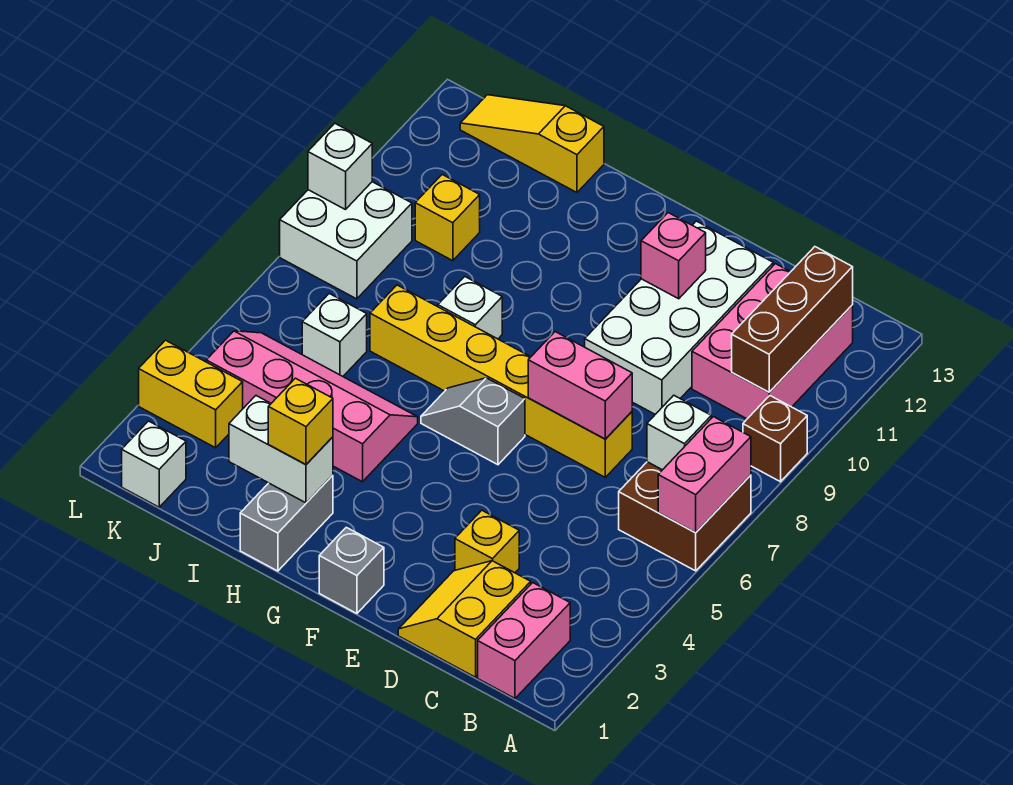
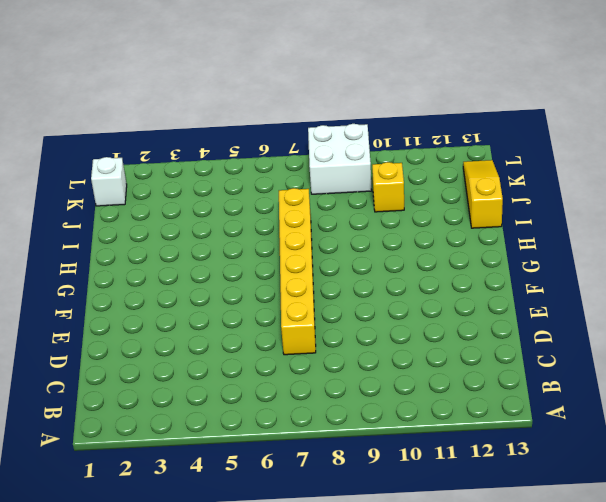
none -> brown 2x2 brick [619,462,751,571]
none -> brown 1x1 brick [743,396,807,482]
none -> pink 1x2 brick [478,583,570,698]

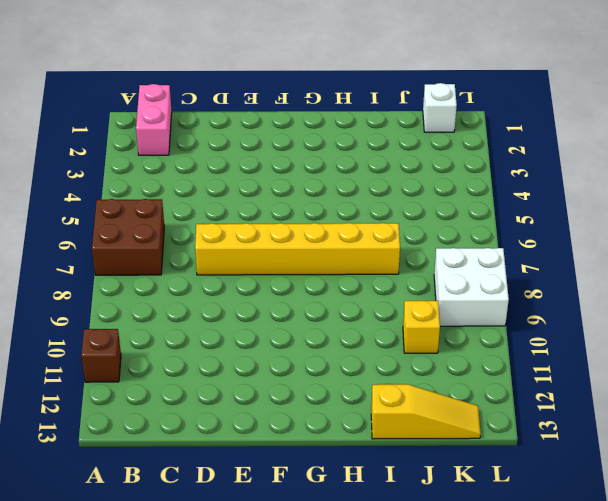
brown 1x1 brick [81,329,121,382] -> brown 1x1 brick moved to [743,396,807,482]
none -> pink 2x3 brick [692,264,853,419]
none -> yellow 2x2 slope [398,561,531,677]
none -> yellow 1x1 brick [455,510,519,573]

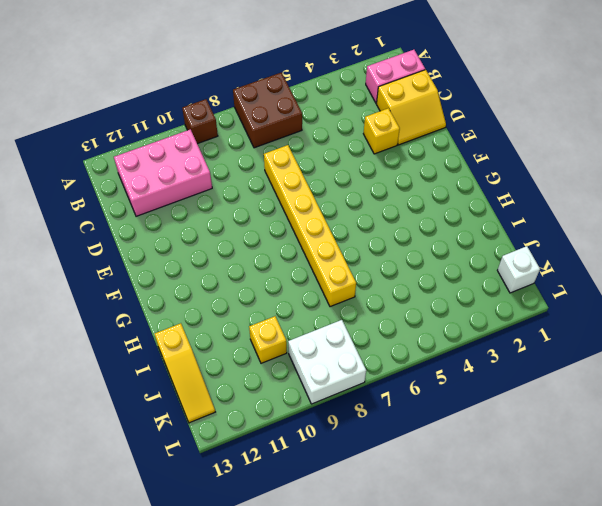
none -> white 2x4 brick [585,221,773,414]
none -> grey 1x1 brick [319,527,384,613]
none -> grey 1x2 slope [421,378,525,465]

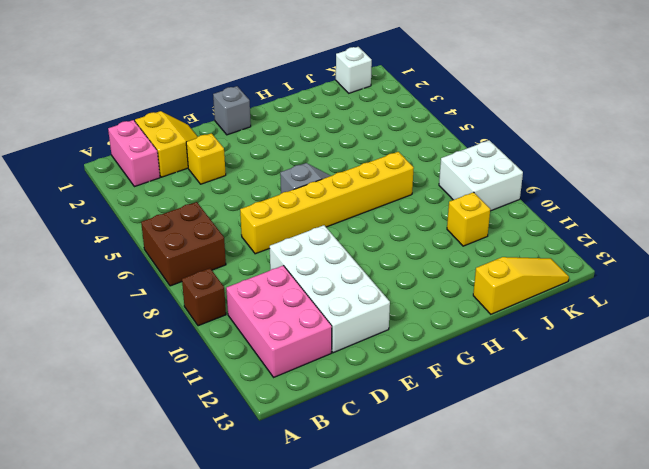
none -> grey 1x2 brick [240,475,333,571]
none -> pink 2x4 slope [206,331,418,482]
none -> white 1x1 brick [438,277,502,339]

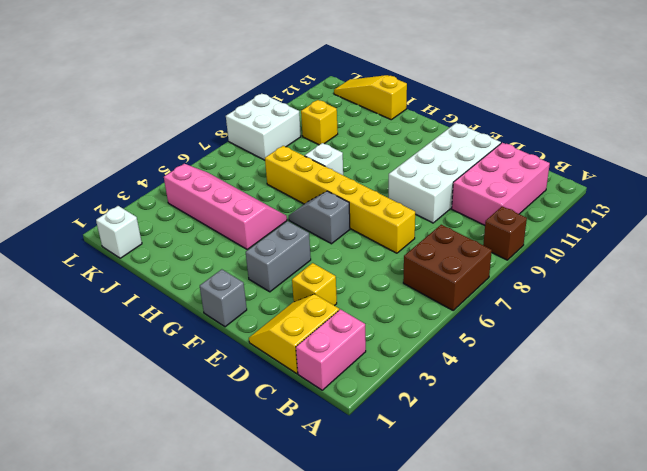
grey 1x2 brick [246,221,311,292] -> grey 1x2 brick moved to [240,475,333,571]
none -> white 1x1 brick [302,294,367,376]
none -> yellow 1x2 brick [139,340,243,448]
none -> pink 1x2 brick [658,417,751,533]

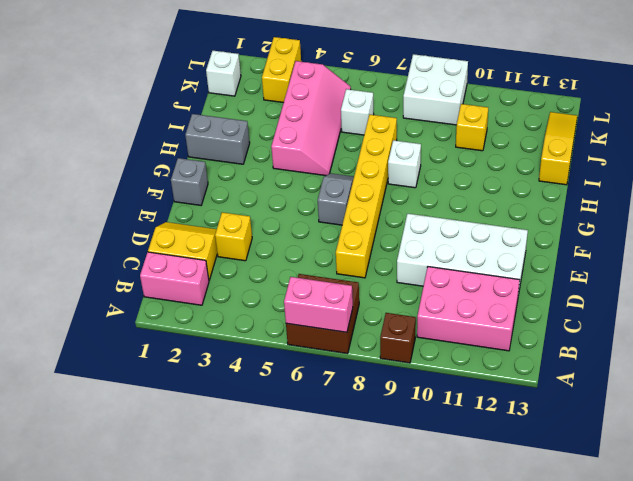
none -> white 1x1 brick [647,395,711,470]
none -> brown 1x3 brick [732,247,853,392]
none -> pink 1x2 brick [528,332,632,439]

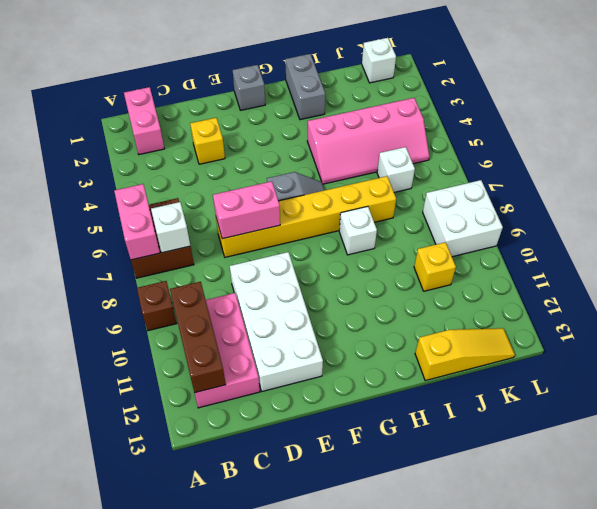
none -> yellow 2x2 slope [398,561,531,677]
none -> yellow 1x2 brick [139,340,243,448]
none -> pink 1x1 brick [641,213,706,299]

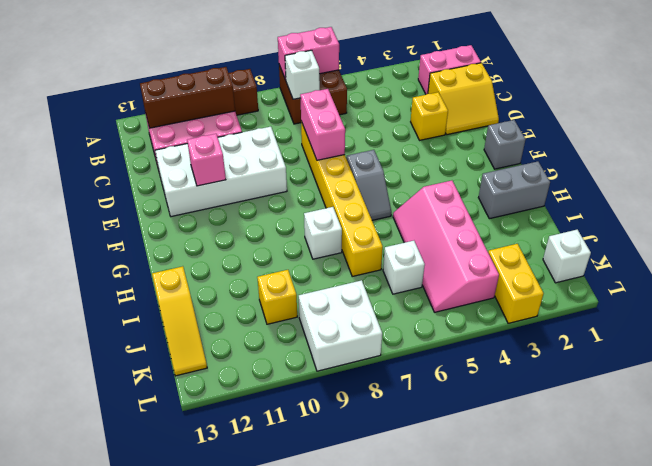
none -> white 1x2 brick [229,396,333,503]
none -> white 1x1 brick [308,123,372,210]
none -> yellow 1x1 brick [268,378,333,465]

